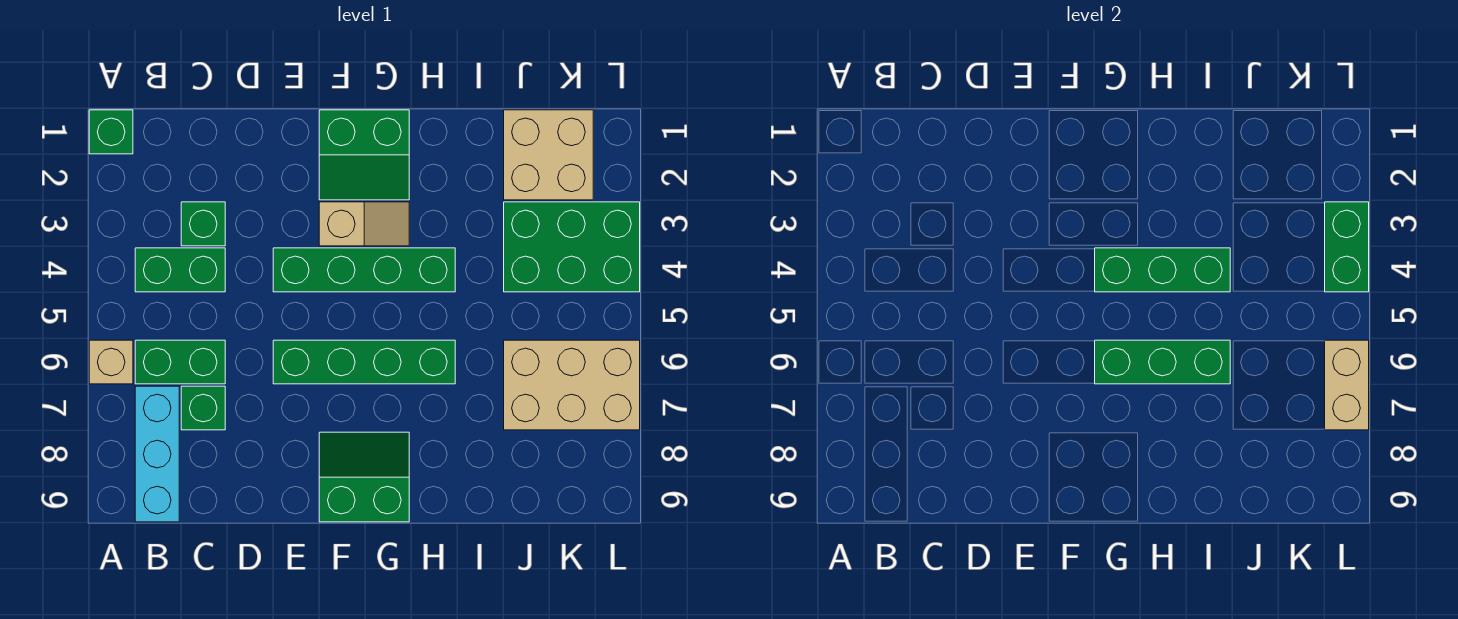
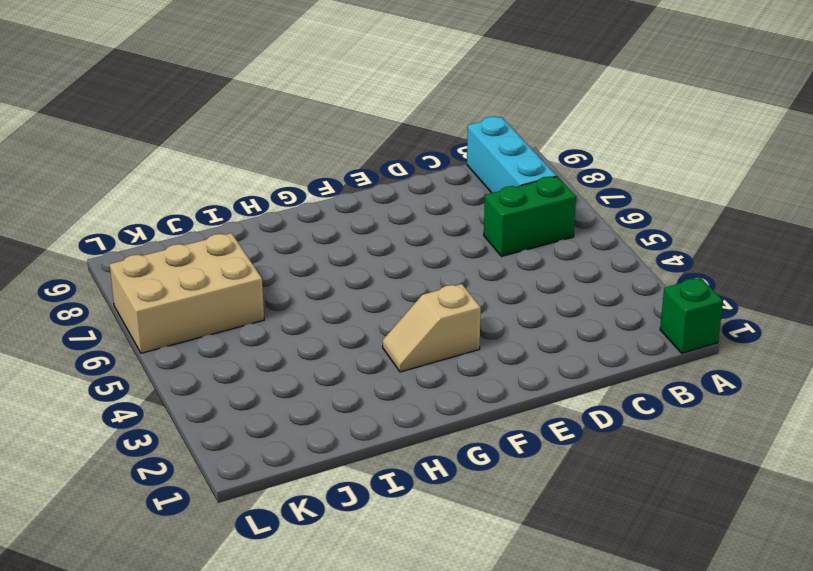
none -> tan 1x1 brick [89,340,133,384]
none -> green 1x2 brick [135,248,225,292]
none -> green 1x1 brick [181,202,225,246]

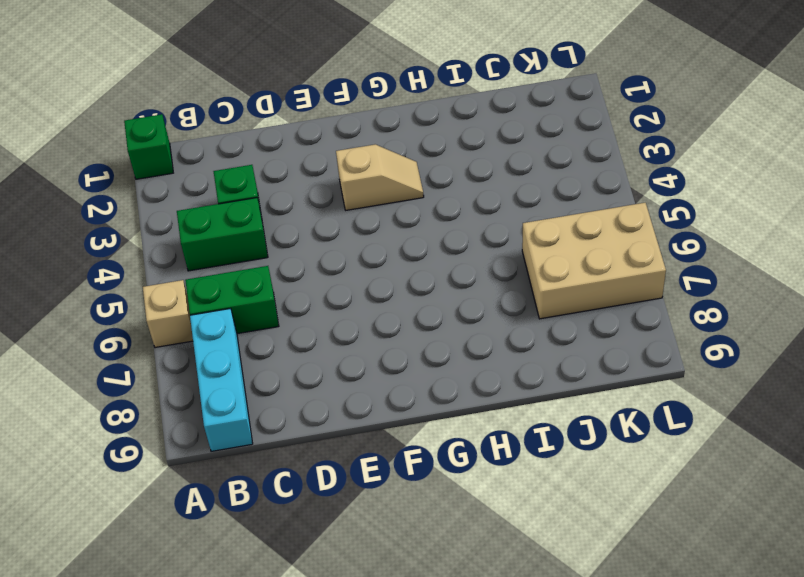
none -> green 1x1 brick [181,386,225,430]
none -> green 1x4 brick [273,248,455,292]
none -> green 1x4 brick [273,340,455,384]

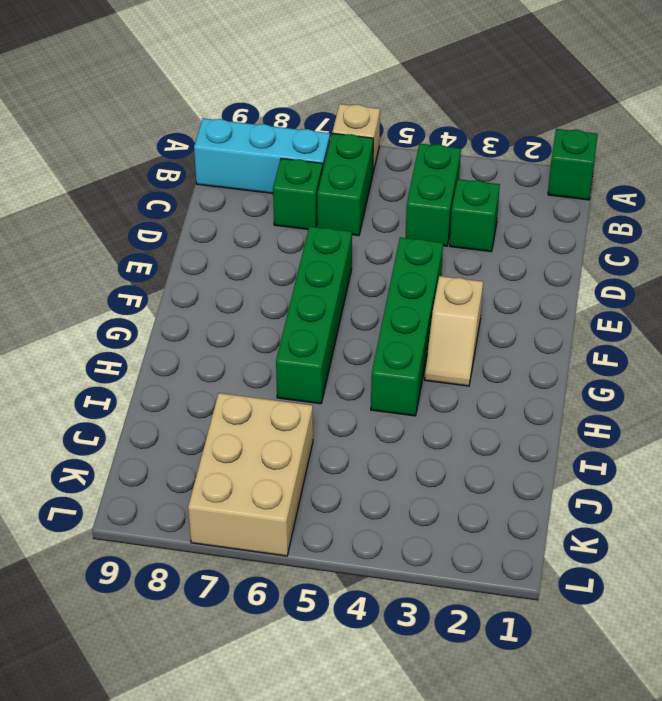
none -> green 2x2 slope [319,110,409,200]
none -> green 2x2 slope [319,432,409,522]
none -> tan 2x2 brick [504,110,593,200]

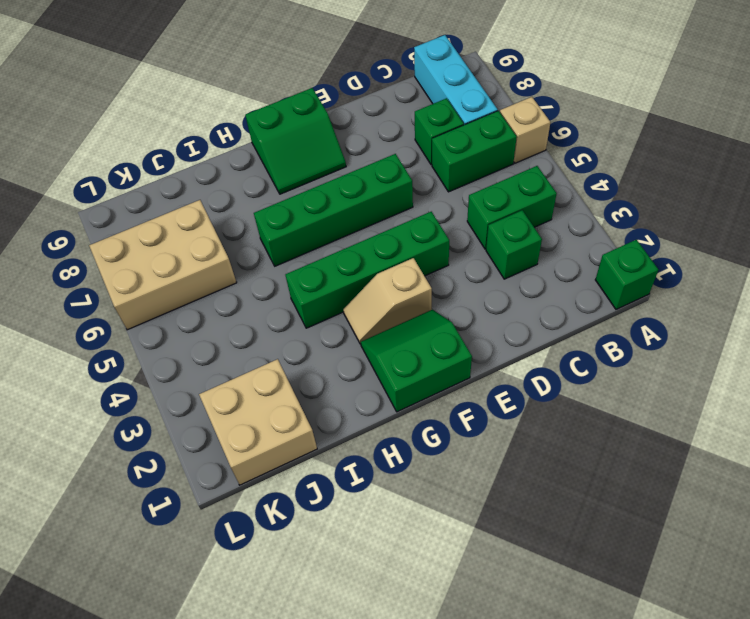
none -> green 2x3 brick [504,202,640,292]
none -> green 1x3 brick [1095,248,1230,292]
none -> green 1x3 brick [1095,340,1230,384]

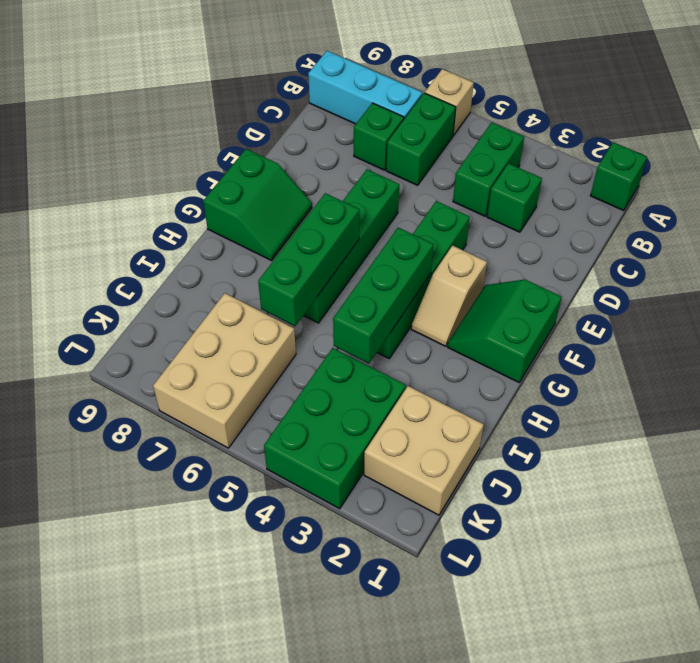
none -> green 1x2 brick [1325,202,1369,292]
none -> tan 1x2 brick [1325,340,1369,430]

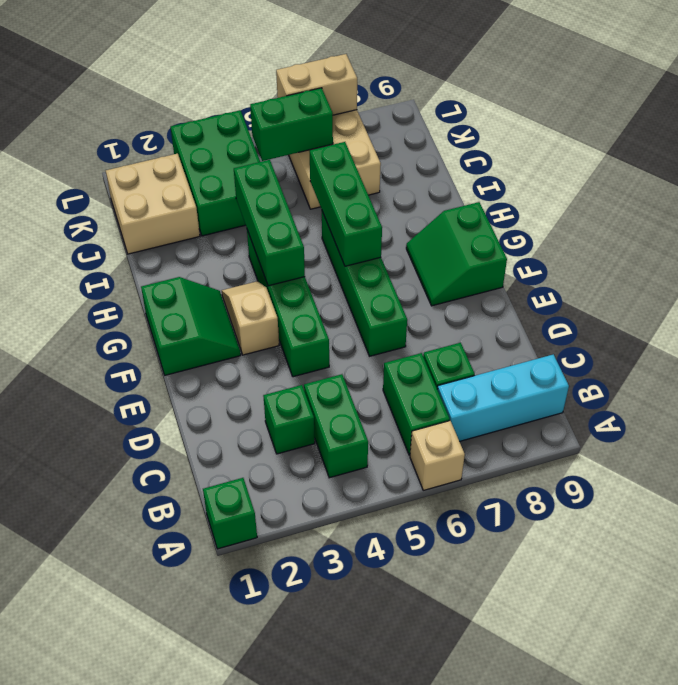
green 1x2 brick [250,88,333,161] -> green 1x2 brick moved to [1325,202,1369,292]

